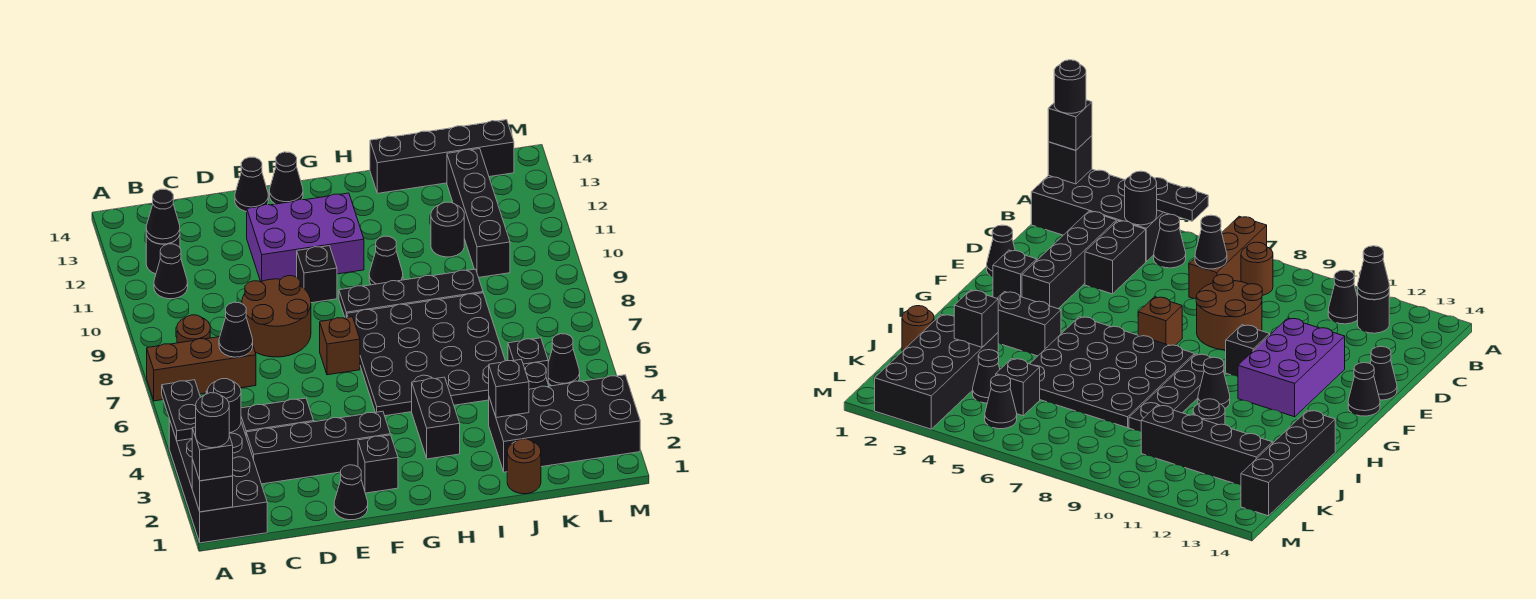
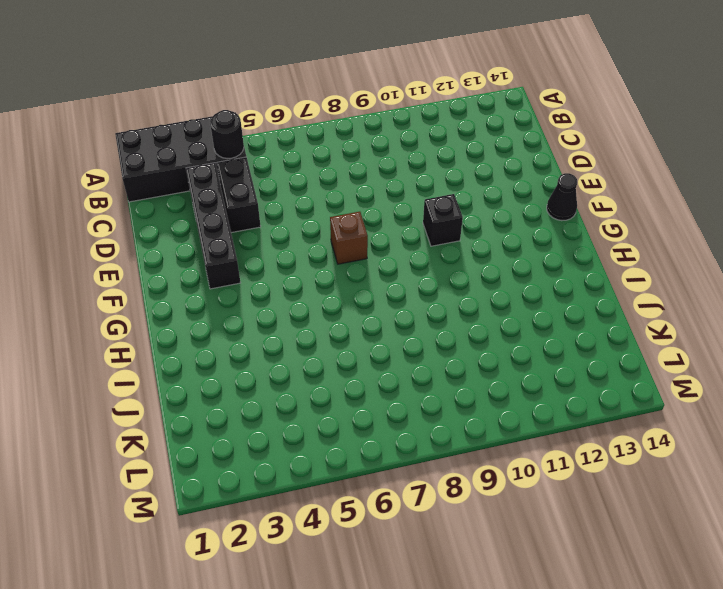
none -> brown 1x3 brick [147,337,256,401]
none -> black 1x1 cone [1154,214,1186,268]
none -> brown 1x1 round brick [177,315,210,343]
none -> black 1x1 cone [154,244,188,299]

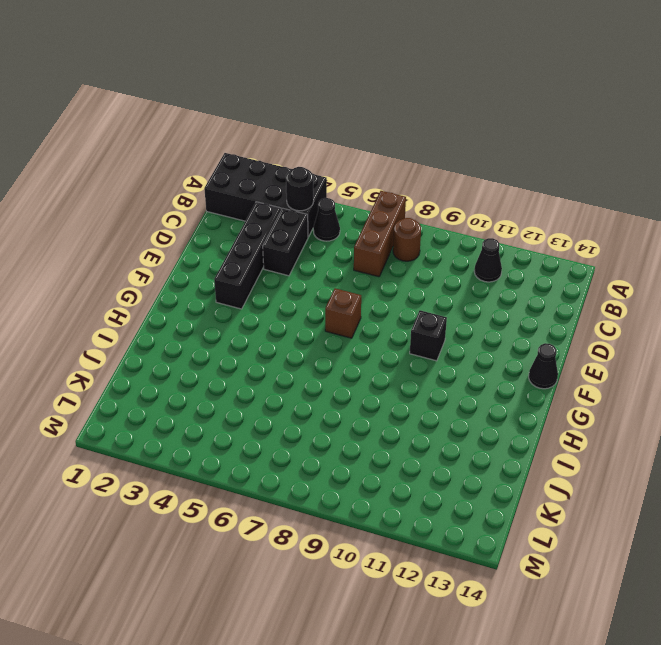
none -> black 1x1 round brick [146,235,180,274]
none -> brown 2x2 round brick [242,276,311,357]
none -> black 1x1 cone [334,465,368,520]
none -> purple 2x3 brick [247,193,364,282]

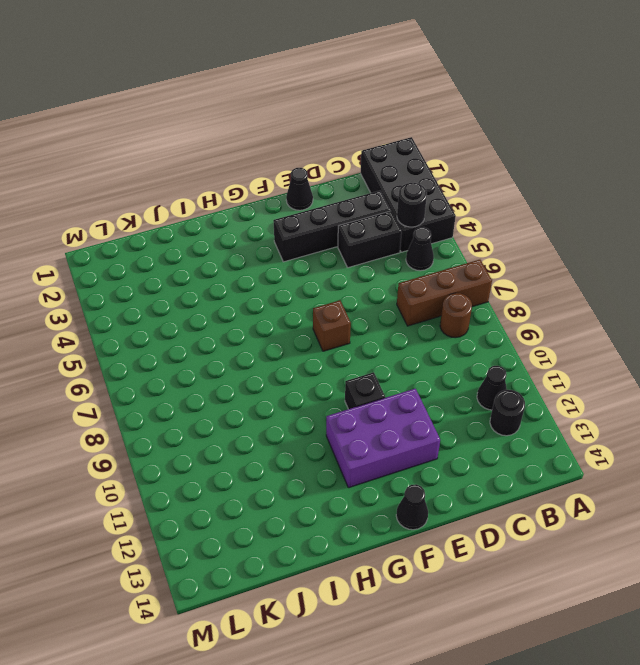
none -> brown 2x2 round brick [242,276,311,357]
none -> black 1x1 cone [235,157,268,212]
none -> black 1x1 brick [358,435,398,493]
none -> black 4x4 plate [347,293,505,416]

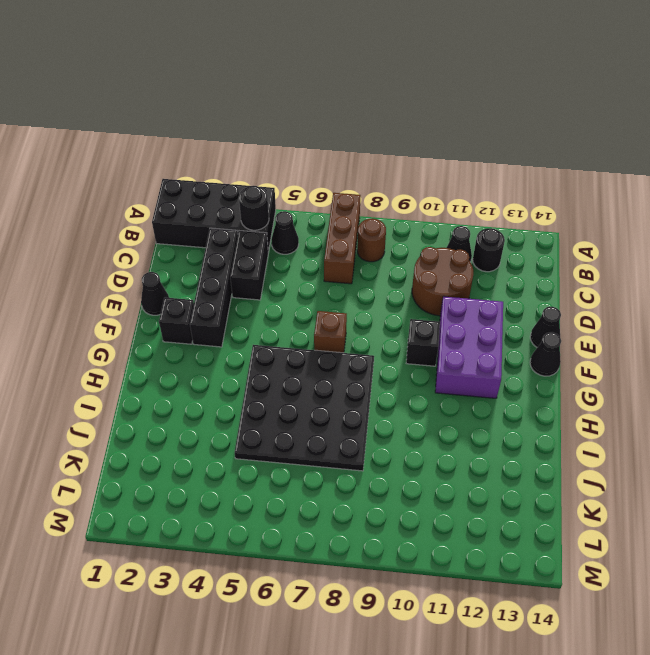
brown 2x2 round brick [412,247,473,316] -> brown 2x2 round brick moved to [242,276,311,357]
none -> black 1x4 plate [339,269,483,318]
none -> black 1x2 brick [412,377,460,459]
none -> black 1x1 cone [369,236,403,285]
none -> black 1x4 brick [370,120,514,193]

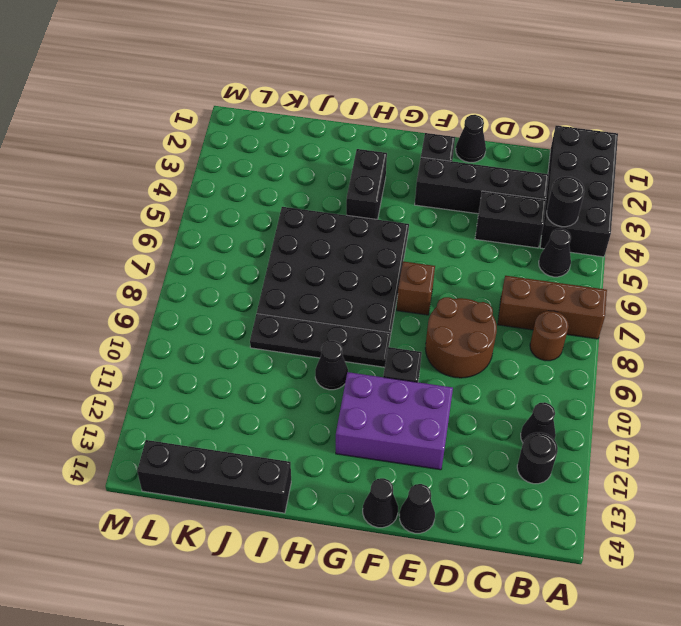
none -> brown 1x1 round brick [507,439,541,494]
none -> black 2x4 brick [489,375,640,472]
none -> black 1x1 round brick [431,202,464,257]
none -> black 1x1 cone [525,363,549,389]

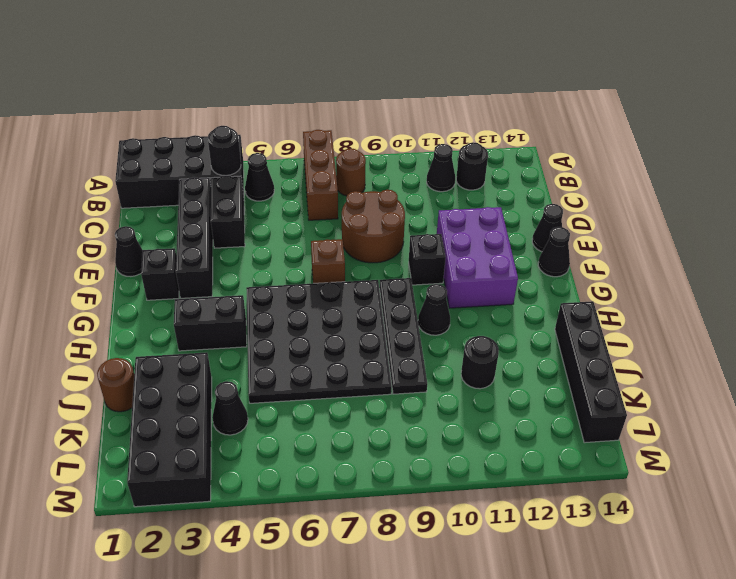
none -> black 1x1 brick [508,338,548,382]
none -> black 1x4 brick [447,149,510,277]
none -> black 1x1 cone [548,334,580,386]
none -> black 1x1 brick [192,459,233,512]

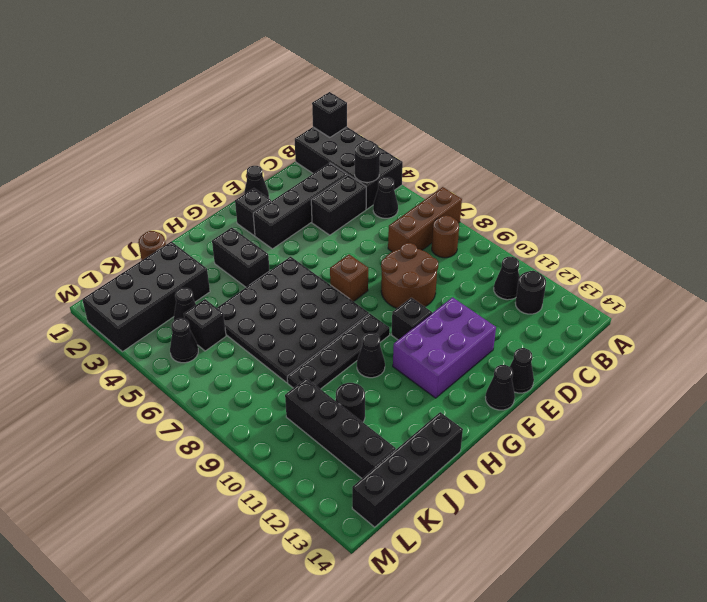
none -> black 1x2 plate [162,380,200,441]
none -> black 1x1 cone [146,189,180,244]
none -> black 1x1 cone [219,302,253,357]
none -> black 1x1 brick [489,360,529,418]

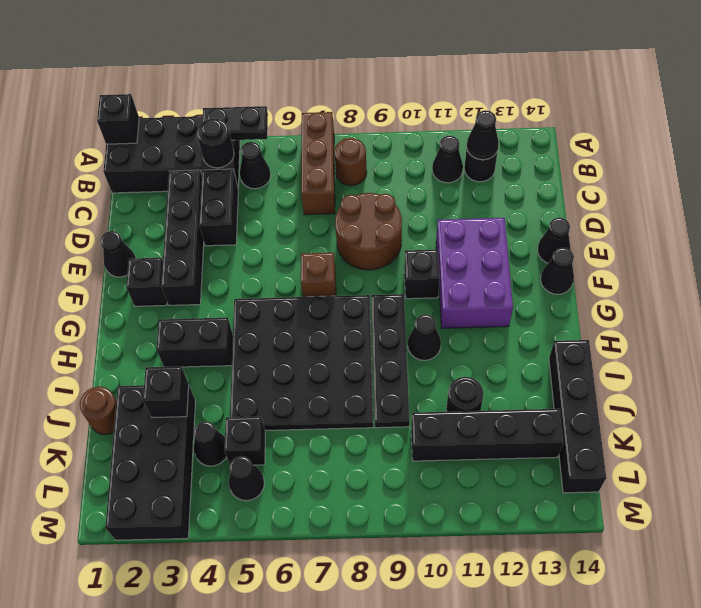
none -> black 1x1 cone [219,302,253,357]
none -> black 1x1 brick [192,427,233,481]
none -> black 1x1 round brick [196,393,229,448]

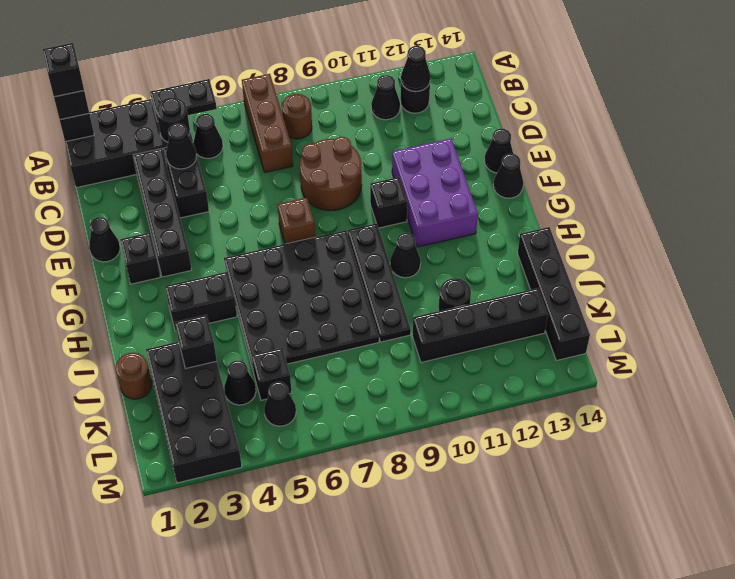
black 1x1 brick [43,43,84,97] -> black 1x1 round brick [196,393,229,448]
black 1x1 cone [166,123,197,169] -> black 1x1 cone moved to [219,302,253,357]

